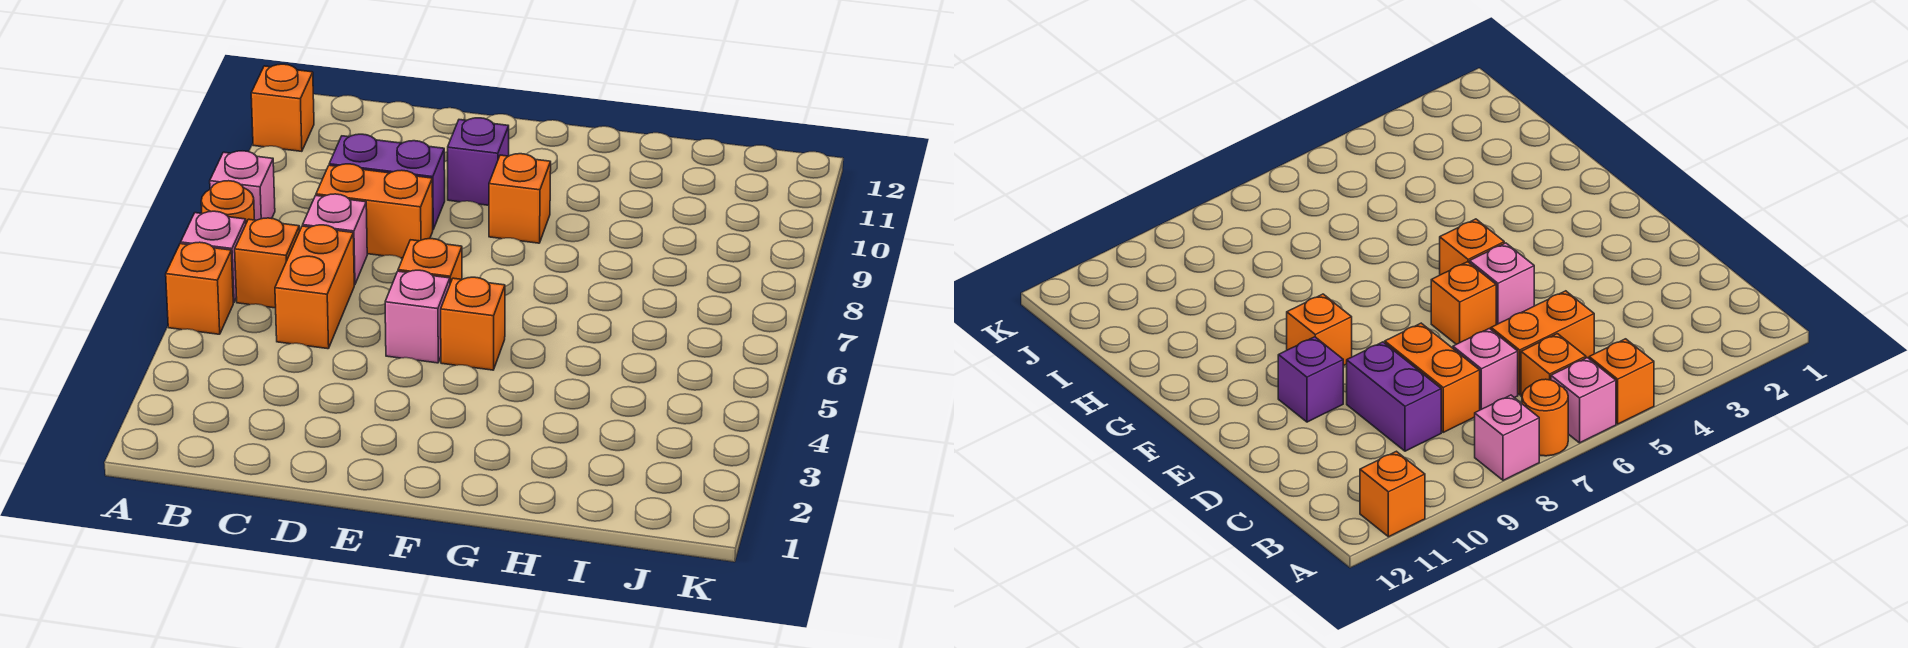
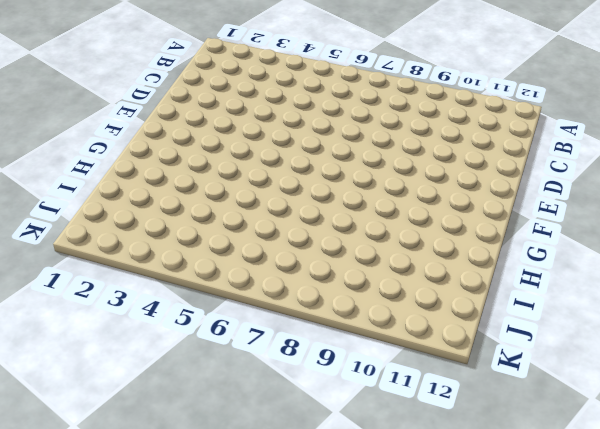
none -> orange 1x1 brick [166,242,233,334]
none -> pink 1x1 brick [181,211,246,302]
none -> orange 1x1 round brick [201,181,254,223]

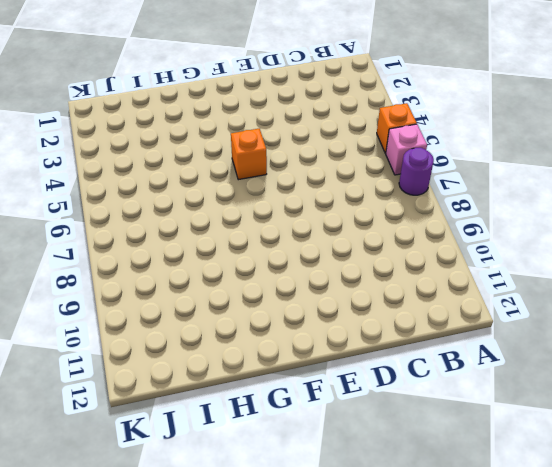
purple 1x1 round brick [399,148,434,195] -> orange 1x1 round brick [201,181,254,223]
none -> pink 1x1 brick [210,151,275,220]
none -> orange 1x1 brick [251,64,314,151]
none -> orange 1x1 brick [235,218,300,308]

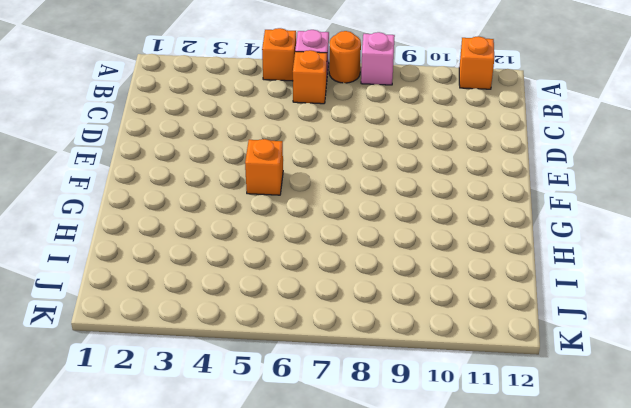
none -> orange 1x2 brick [275,225,354,349]
none -> pink 1x1 brick [303,194,367,285]
none -> orange 1x2 brick [316,164,433,258]

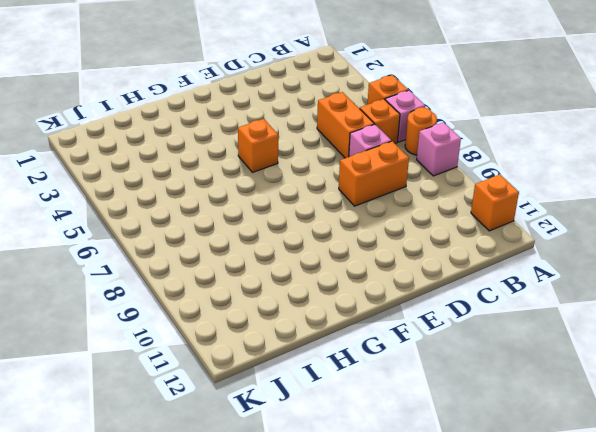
none -> purple 1x2 brick [329,134,445,229]
none -> pink 1x1 brick [385,270,450,363]
none -> orange 1x1 brick [398,239,462,283]

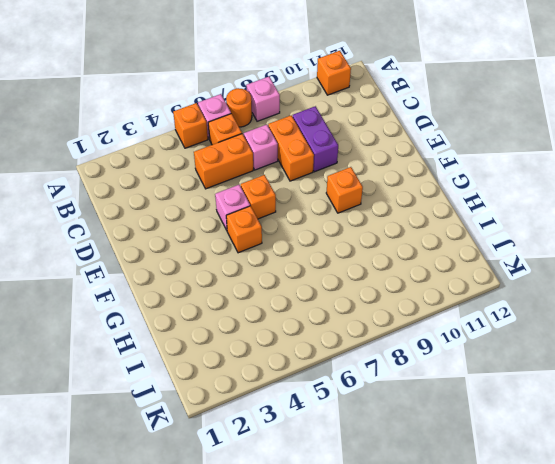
none -> purple 1x1 brick [448,118,509,205]

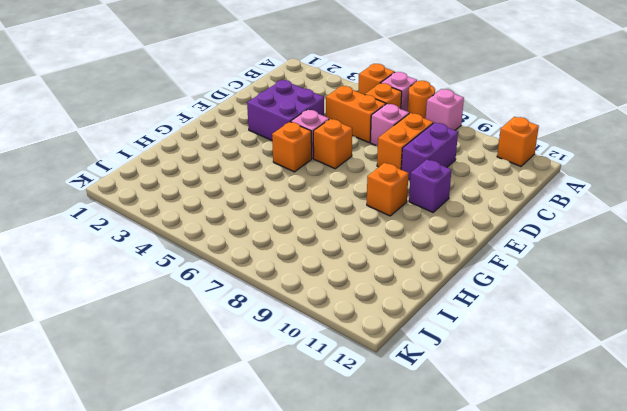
purple 2x2 brick [247,80,324,140] -> none

